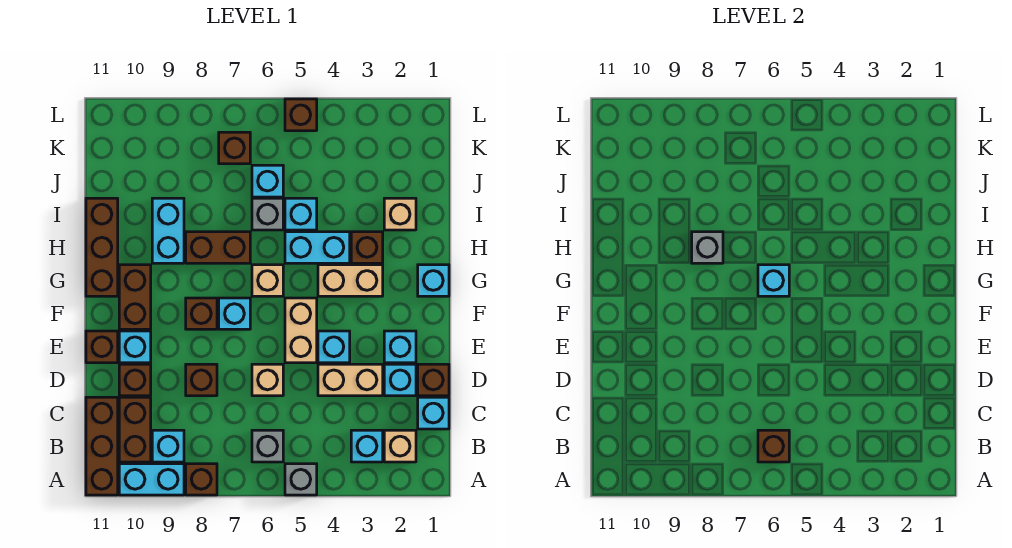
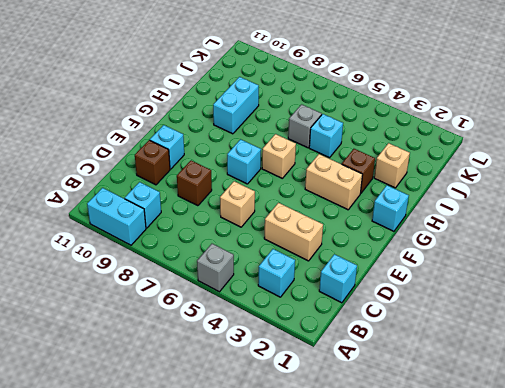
none -> brown 1x1 brick [186,464,217,495]
none -> brown 1x3 brick [86,397,118,495]
none -> tan 1x1 brick [384,430,416,462]
none -> grey 1x1 brick [252,430,283,462]

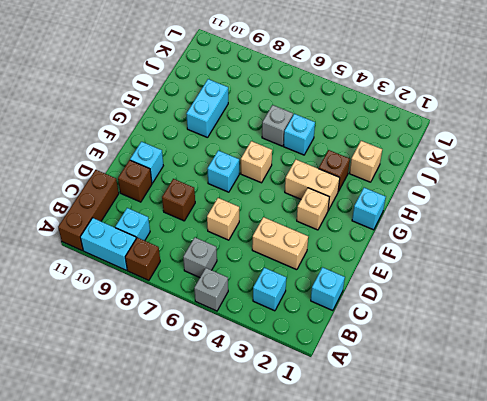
tan 1x1 brick [297,188,329,230] -> tan 1x1 brick moved to [384,430,416,462]
none -> brown 1x2 brick [119,397,151,462]
none -> brown 1x1 brick [418,364,449,396]
none -> cyan 1x1 brick [384,364,416,396]
none -> cyan 1x1 brick [384,331,416,363]

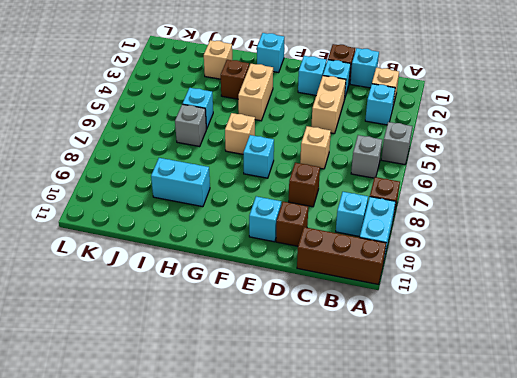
none -> brown 1x2 brick [119,397,151,462]
none -> cyan 1x1 brick [318,331,350,363]
none -> tan 1x2 brick [285,298,317,363]
none -> brown 1x1 brick [86,331,118,363]

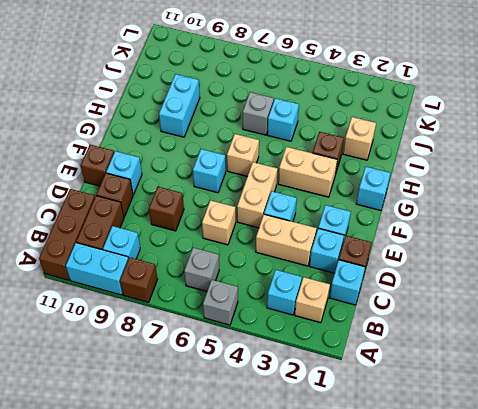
none -> brown 1x1 brick [186,298,217,329]
none -> brown 1x2 brick [119,265,151,329]
none -> brown 1x3 brick [86,198,118,296]
none -> cyan 1x2 brick [285,232,350,263]

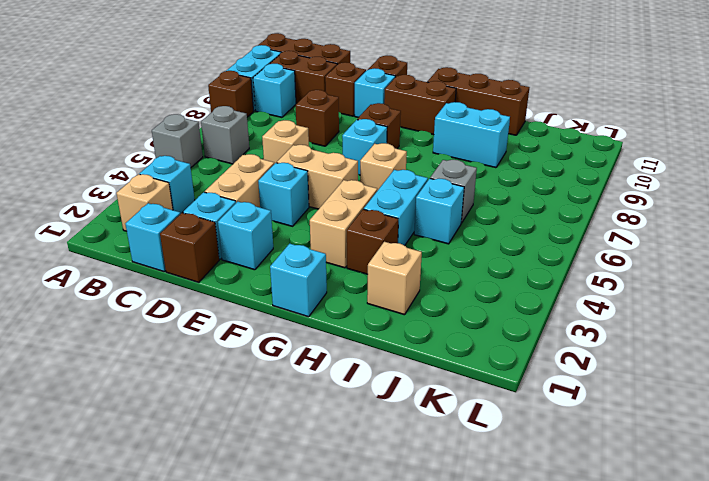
none -> brown 1x2 brick [186,232,250,263]
none -> cyan 1x1 brick [252,165,283,197]
none -> brown 1x1 brick [219,132,250,164]
none -> brown 1x1 brick [285,99,317,131]

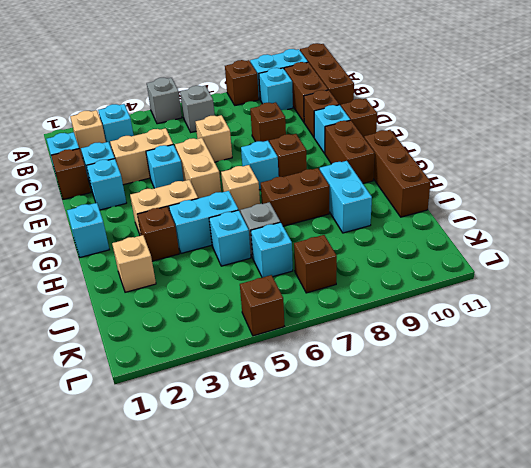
none -> brown 1x1 brick [758,430,789,462]
none -> cyan 1x1 brick [758,265,789,296]
none -> grey 1x1 brick [692,232,723,263]

